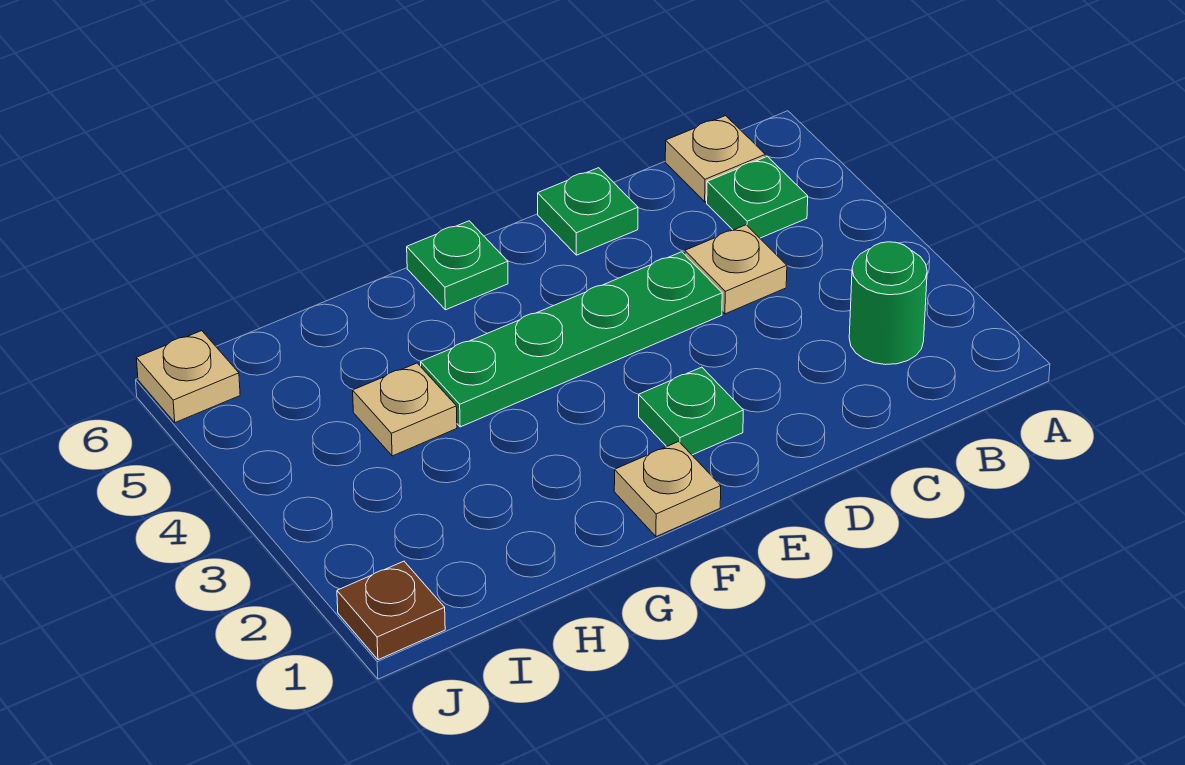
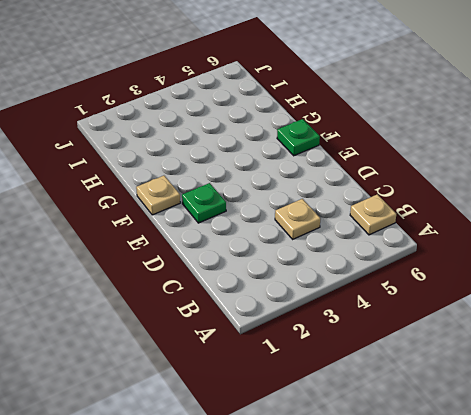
none -> green 1x1 round brick [849,242,927,365]
none -> green 1x1 plate [707,156,808,238]
none -> green 1x4 plate [421,252,722,427]

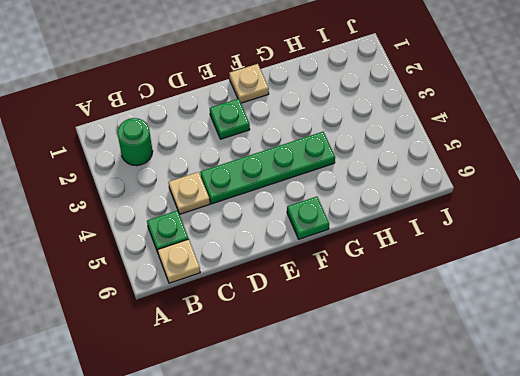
none -> green 1x1 plate [538,168,638,255]
none -> tan 1x1 plate [353,363,457,456]
none -> brown 1x1 plate [337,561,445,660]

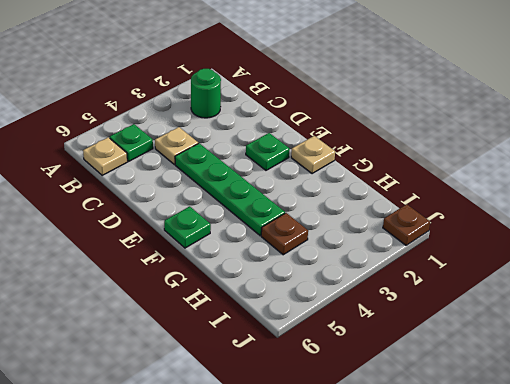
brown 1x1 plate [261,213,308,255] -> tan 1x1 plate [353,363,457,456]
none -> green 1x1 plate [538,168,638,255]
none -> tan 1x1 plate [136,331,240,423]

